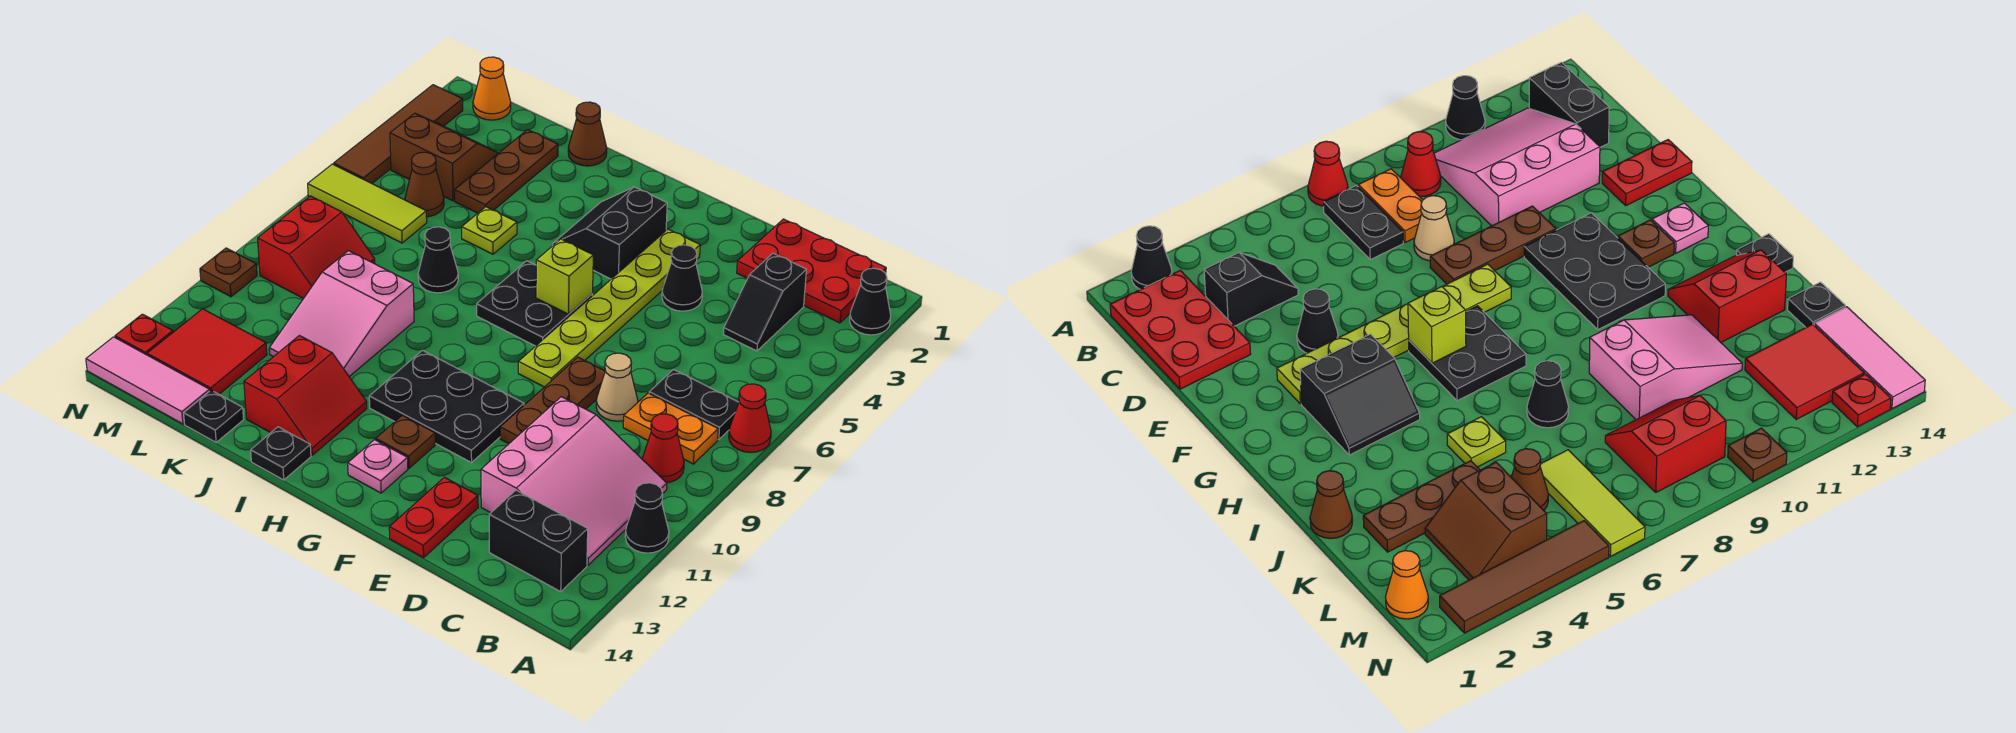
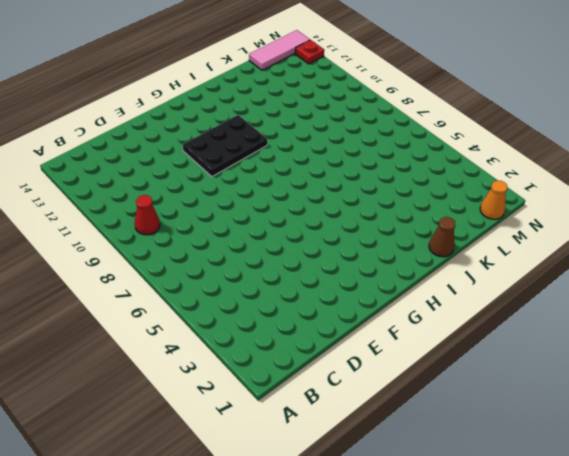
none -> black 1x1 cone [850,268,891,335]
none -> red 1x1 cone [729,384,771,453]
none -> black 1x1 cone [625,483,669,553]
none -> red 2x3 plate [737,219,886,323]

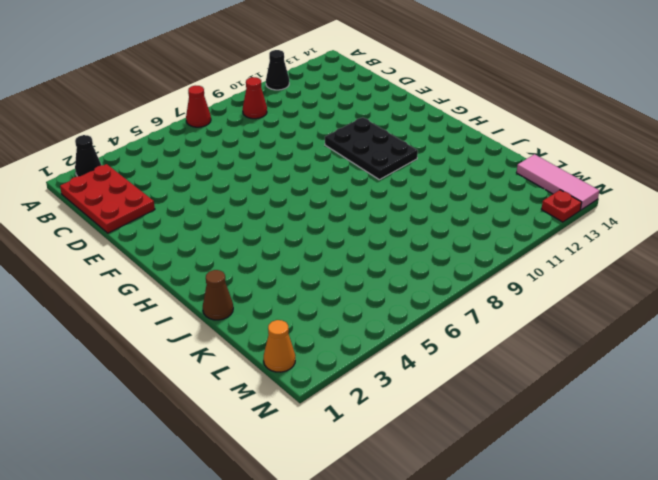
none -> black 1x2 plate [649,370,739,440]
none -> orange 1x2 plate [623,393,718,464]
none -> pink 3x3 slope [481,397,667,565]
none -> black 1x2 brick [489,490,588,592]

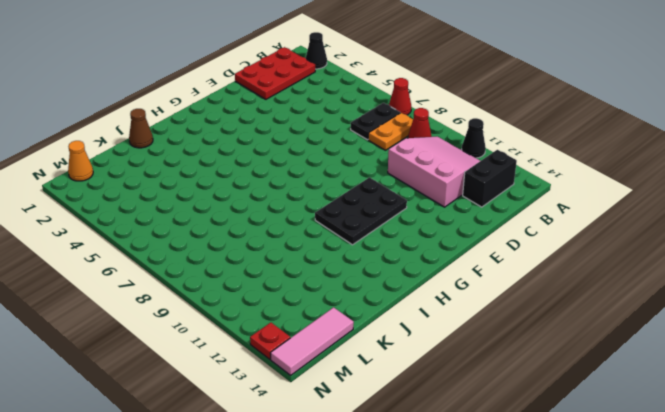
none -> black 1x2 slope [723,253,806,351]
none -> tan 1x1 cone [596,353,638,421]
none -> black 1x1 cone [662,245,702,311]
none -> brown 1x3 plate [500,357,605,444]

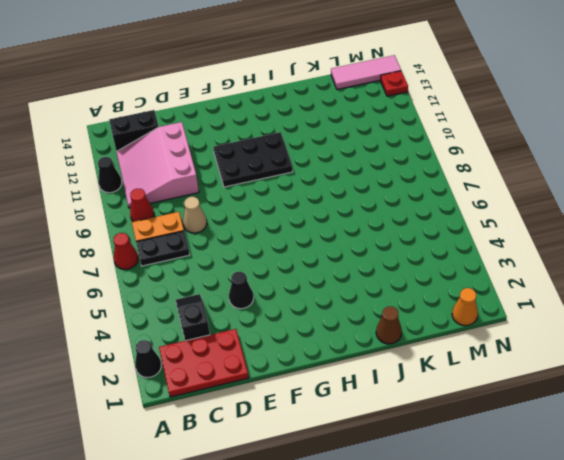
none -> brown 1x3 plate [500,357,605,444]
none -> red 1x2 plate [389,477,478,558]
none -> lime 1x6 plate [518,229,700,387]
none -> black 2x2 slope [553,187,667,279]

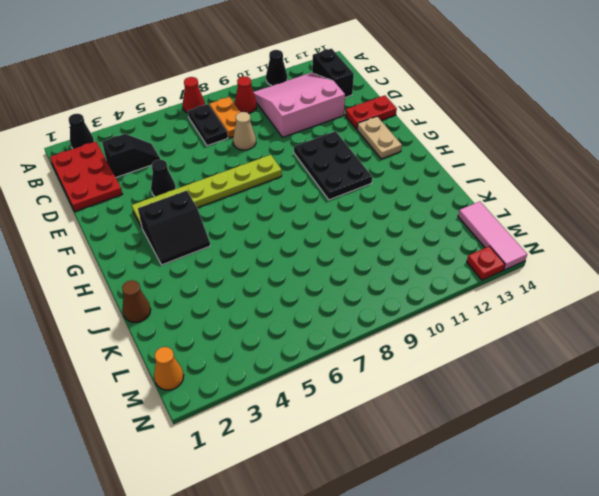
tan 1x2 plate [357,116,402,159] -> pink 1x1 plate [348,440,408,493]
none -> brown 1x3 plate [500,357,605,444]
none -> black 2x2 plate [477,261,593,346]
none -> brown 1x1 plate [376,415,435,468]
none -> red 2x2 slope [244,336,367,455]

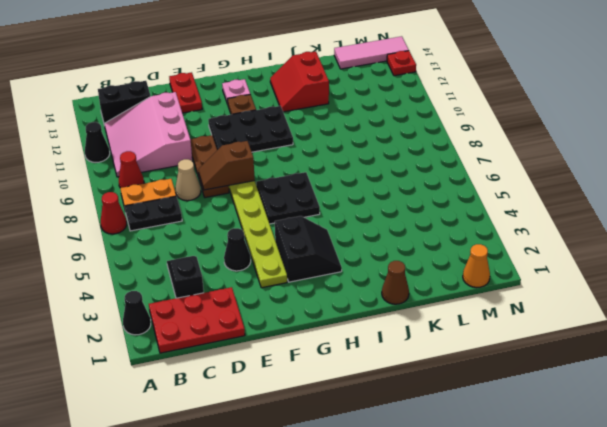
brown 1x2 slope [198,141,255,190] -> none
none -> black 1x1 plate [251,427,311,480]
none -> lime 1x1 plate [462,207,517,254]
none -> black 1x1 cone [418,227,458,293]
none -> pink 2x3 slope [269,251,414,377]

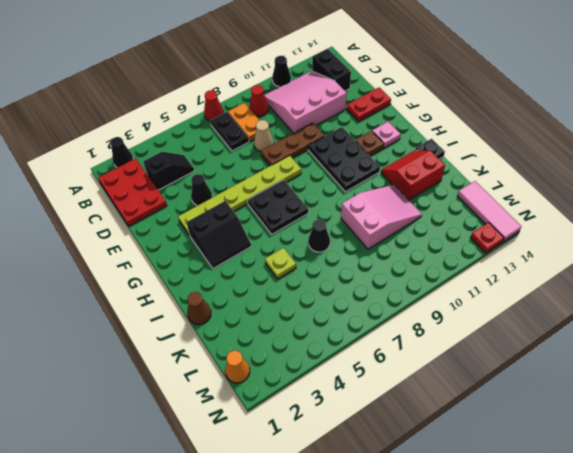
none -> brown 1x3 plate [455,130,558,213]
none -> black 1x1 plate [184,390,244,442]
none -> brown 2x2 slope [390,113,498,201]
none -> brown 1x1 cone [405,152,444,217]

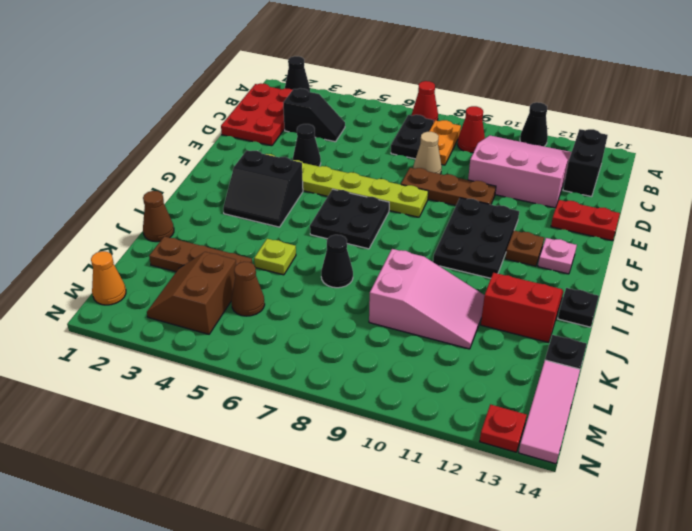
none -> lime 1x3 tile [308,164,427,243]
none -> red 2x2 slope [258,196,375,299]
none -> red 2x2 tile [147,309,267,394]
none -> brown 1x4 tile [334,85,463,183]

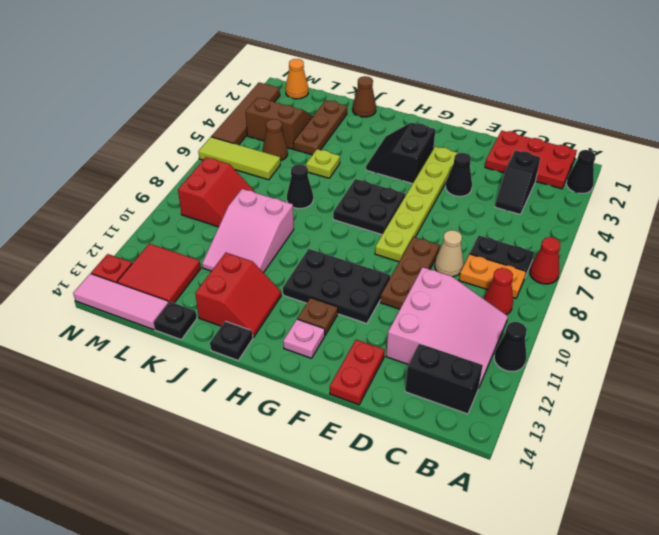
none -> brown 1x1 plate [200,248,257,297]
none -> lime 1x1 brick [536,239,593,314]

